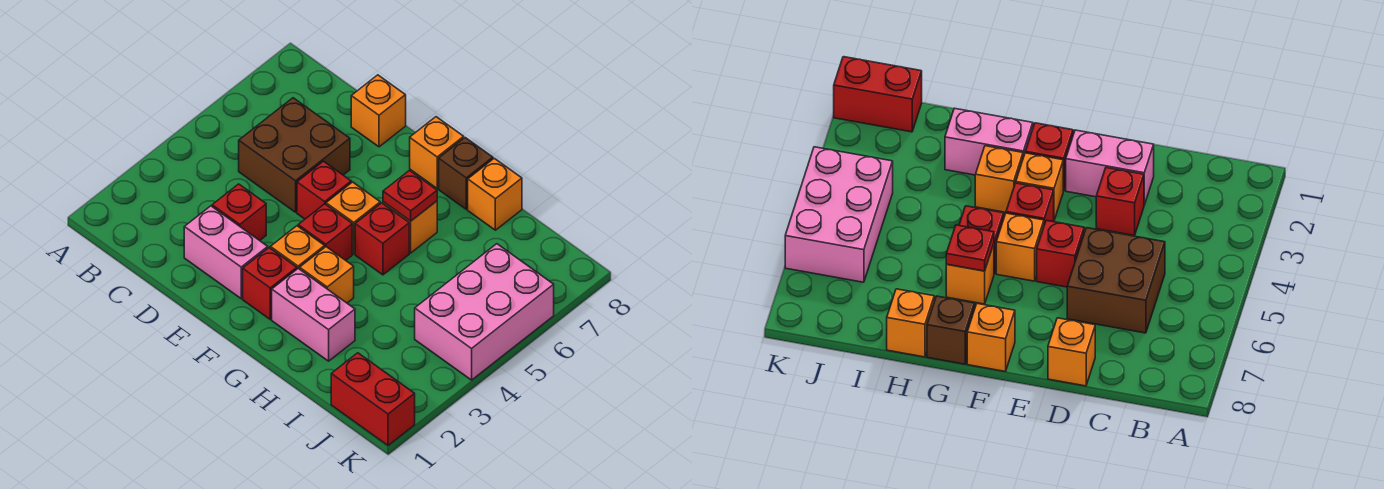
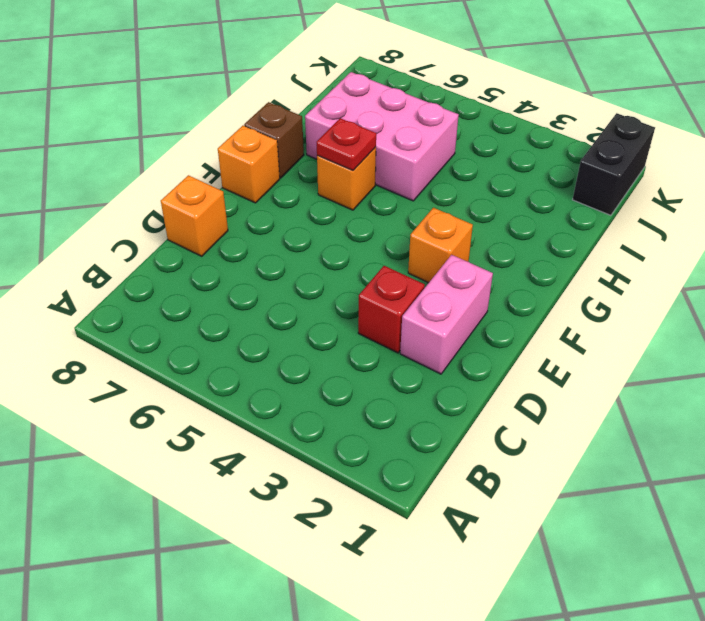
pink 2x3 brick [305,72,459,201] -> pink 2x3 brick moved to [415,244,554,380]
black 1x2 brick [573,113,655,215] -> red 1x2 brick [331,353,415,446]
none -> brown 2x2 brick [239,98,350,212]
none -> red 1x1 brick [297,161,351,219]
none -> red 1x1 brick [243,248,297,319]

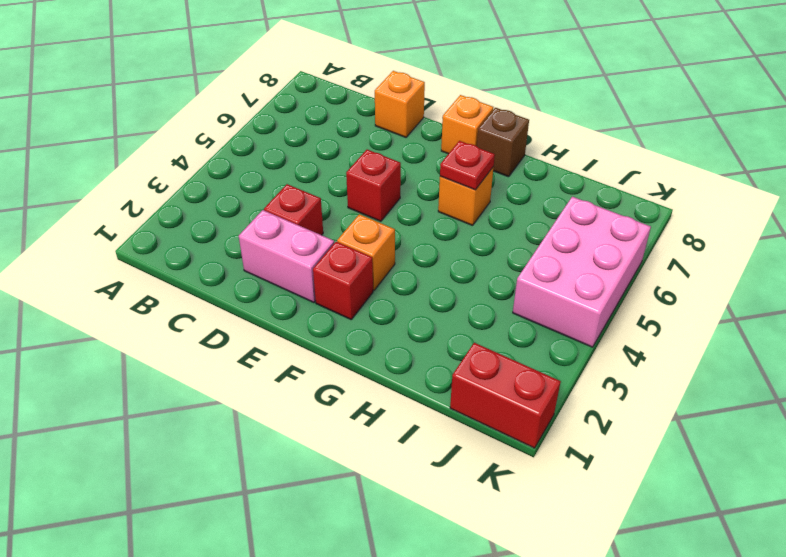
none -> brown 2x2 brick [239,98,350,212]
none -> red 1x1 brick [298,204,352,260]
none -> orange 1x1 brick [326,182,380,254]

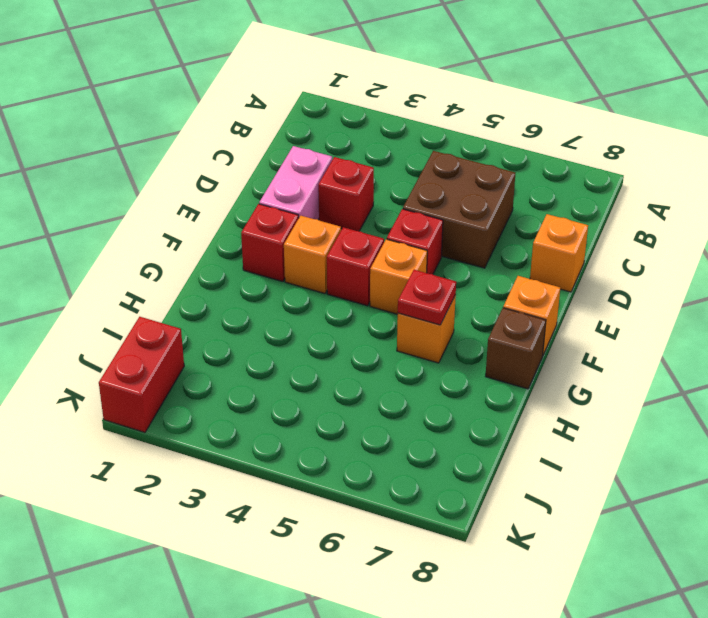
none -> pink 1x2 brick [272,268,355,361]
none -> orange 1x1 brick [300,247,354,303]
none -> red 1x1 brick [355,203,409,275]

